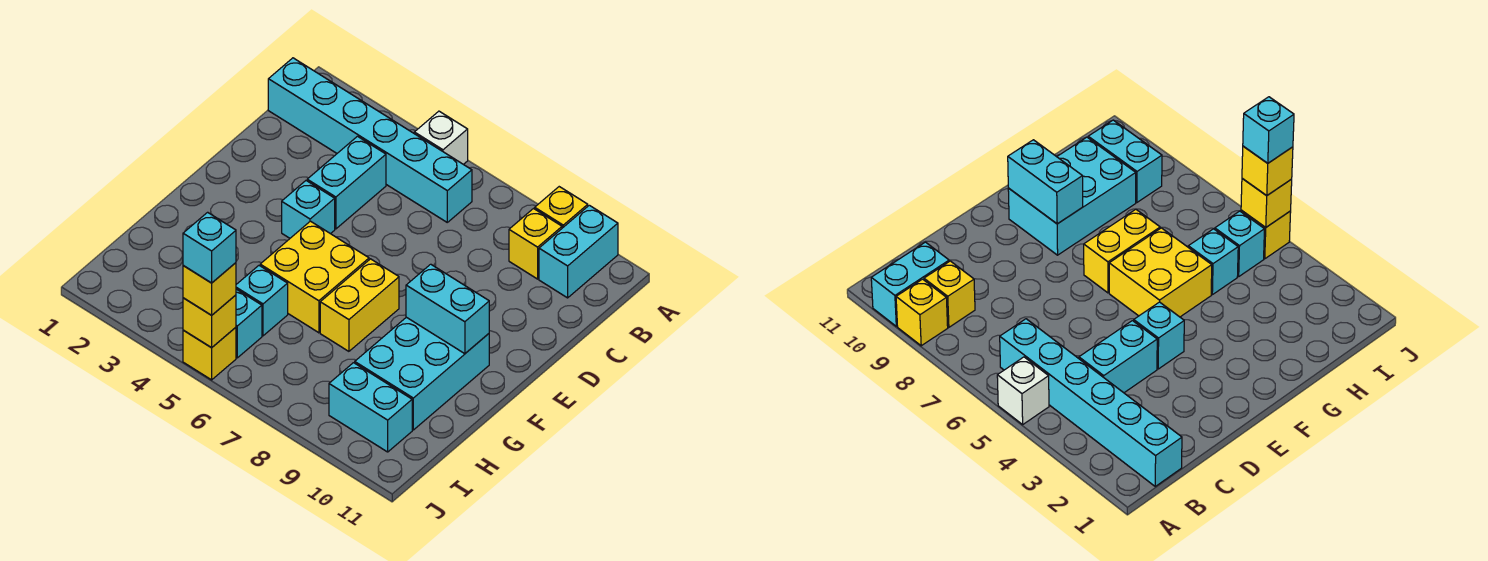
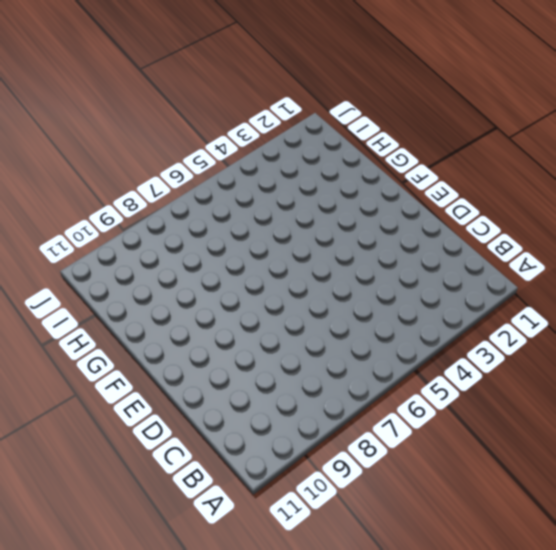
none -> white 1x1 brick [414,111,468,164]
none -> yellow 1x1 brick [535,187,588,228]
none -> cyan 1x2 brick [539,205,618,298]

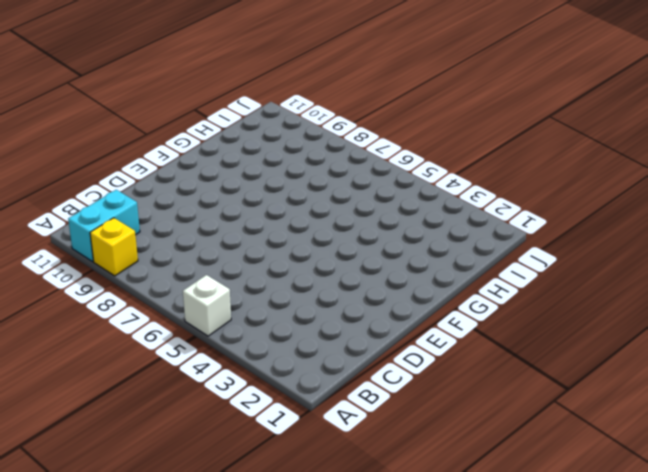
none -> cyan 1x6 brick [268,58,472,222]
none -> yellow 1x1 brick [509,209,562,279]
none -> cyan 1x2 brick [307,136,386,229]

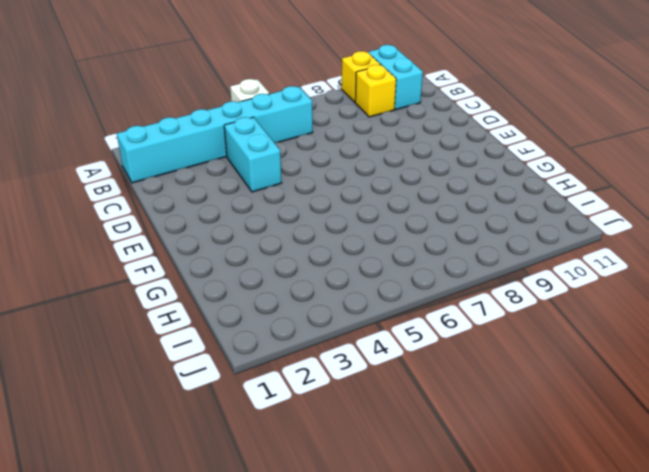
none -> cyan 1x1 brick [282,181,335,238]
none -> yellow 2x2 brick [260,221,369,333]
none -> yellow 1x2 brick [320,259,399,351]

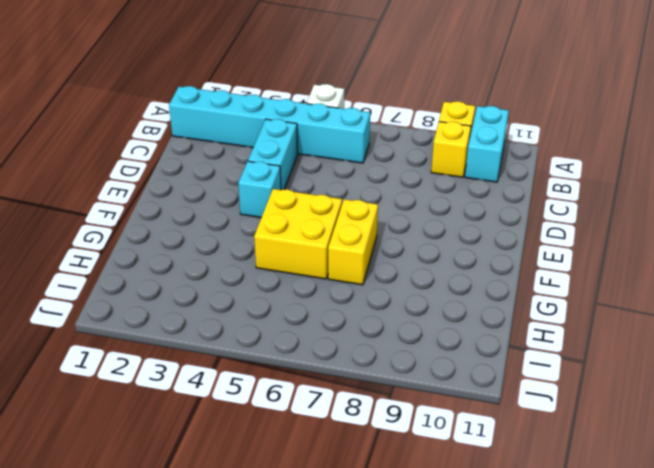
none -> cyan 2x3 brick [355,317,489,430]
none -> cyan 1x1 brick [236,266,288,336]
none -> cyan 1x1 brick [236,289,262,358]

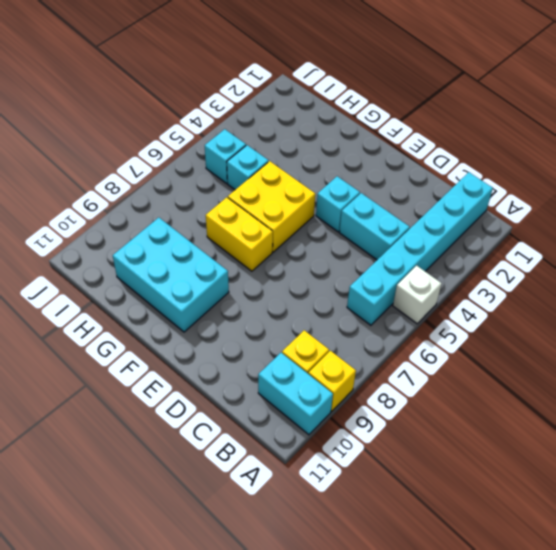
none -> cyan 1x2 brick [329,363,412,452]
none -> yellow 1x1 brick [183,327,236,380]
none -> cyan 1x2 brick [406,264,489,354]

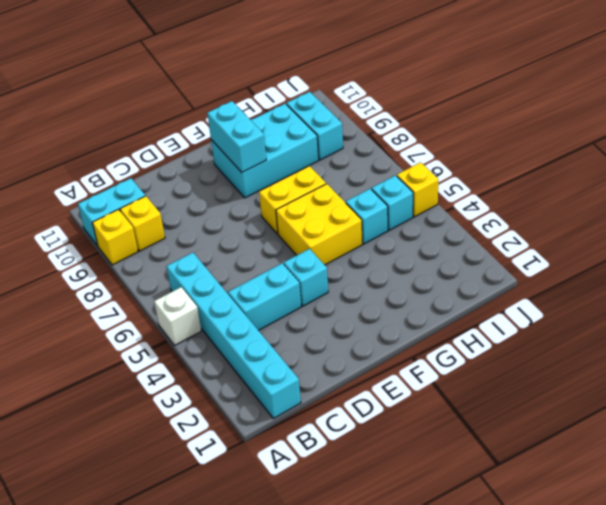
none -> yellow 1x1 brick [183,295,236,348]
none -> yellow 1x1 brick [183,263,236,315]
none -> cyan 1x1 brick [183,212,236,283]

